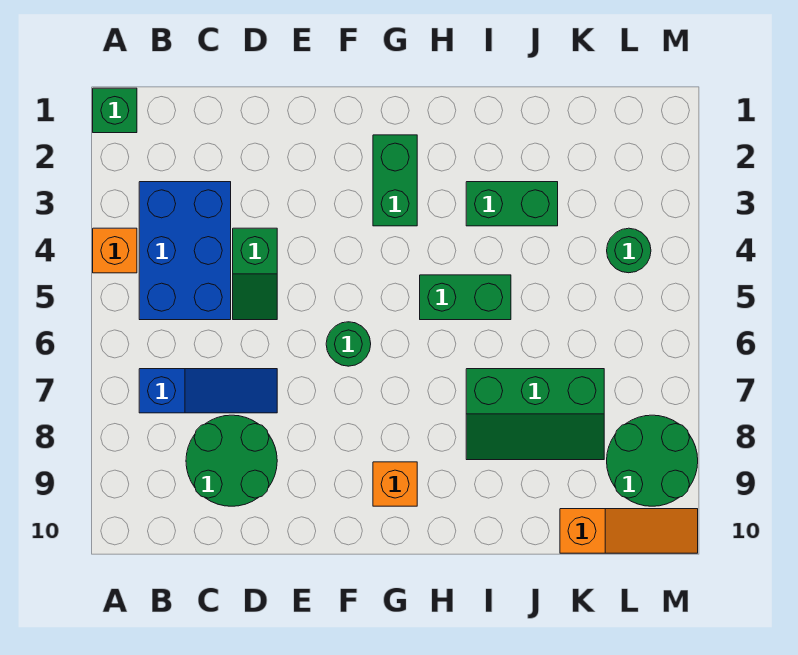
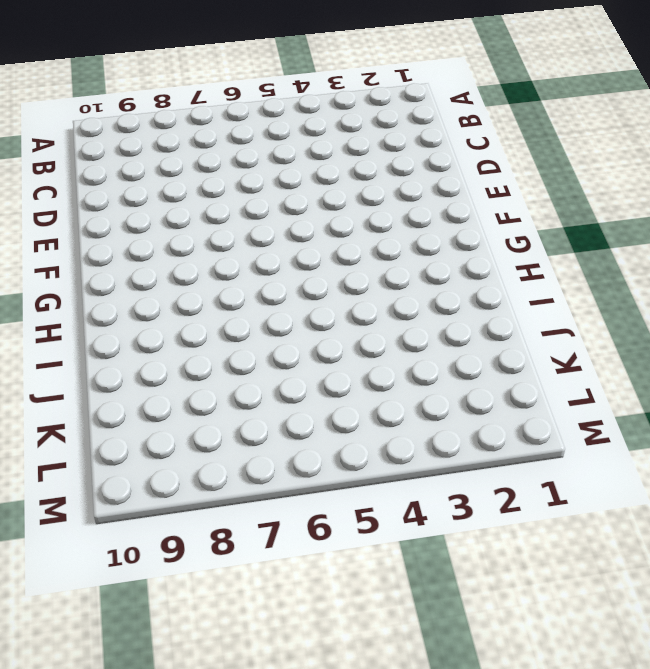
none -> green 1x1 brick [93,88,137,133]
none -> orange 1x1 brick [93,228,137,273]
none -> blue 2x3 brick [139,182,231,320]

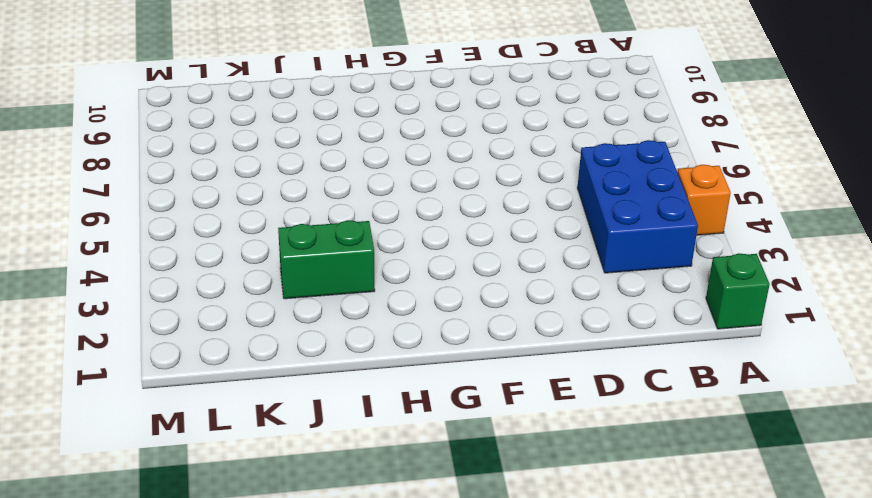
none -> blue 1x3 slope [139,369,277,413]
none -> green 2x2 round brick [186,415,277,506]
none -> green 1x2 slope [233,228,277,320]

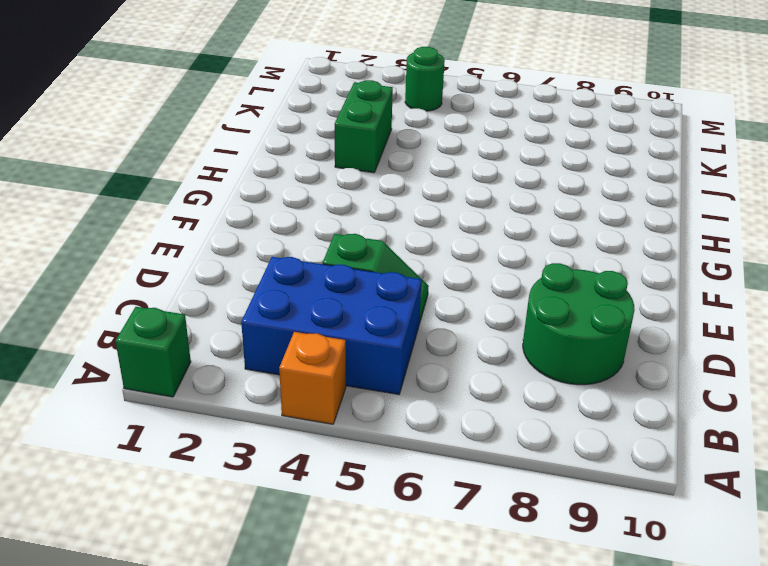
none -> blue 1x3 slope [139,369,277,413]
none -> green 1x1 round brick [326,322,371,366]
none -> green 1x2 brick [373,135,417,226]

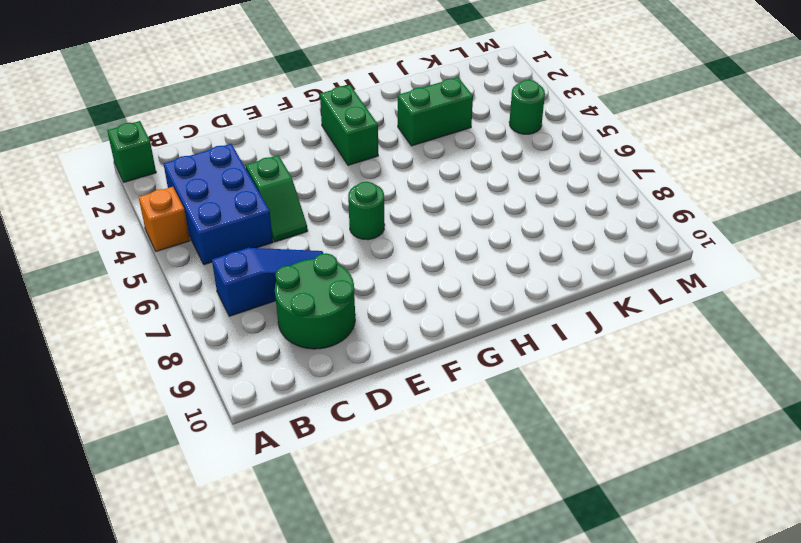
none -> orange 1x1 brick [373,462,417,506]
none -> green 1x2 brick [420,275,511,320]
none -> green 2x3 slope [466,369,604,460]

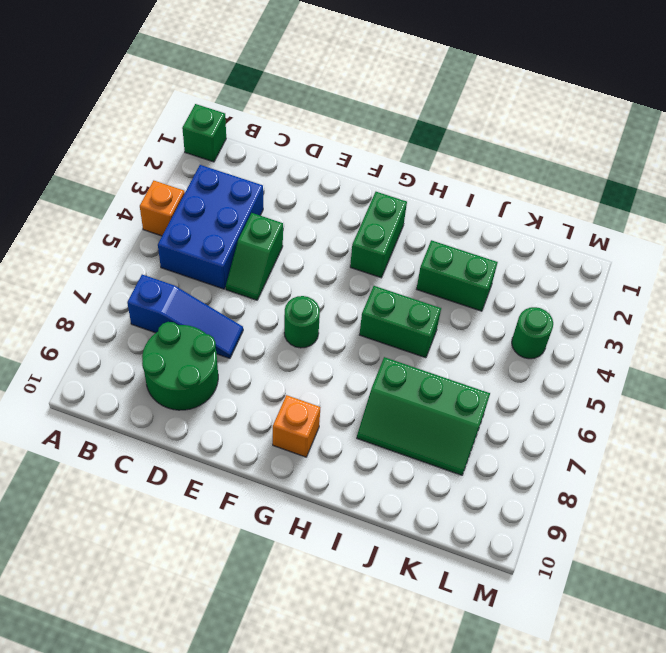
none -> orange 1x3 slope [560,509,698,553]
none -> green 2x2 round brick [607,415,698,506]

